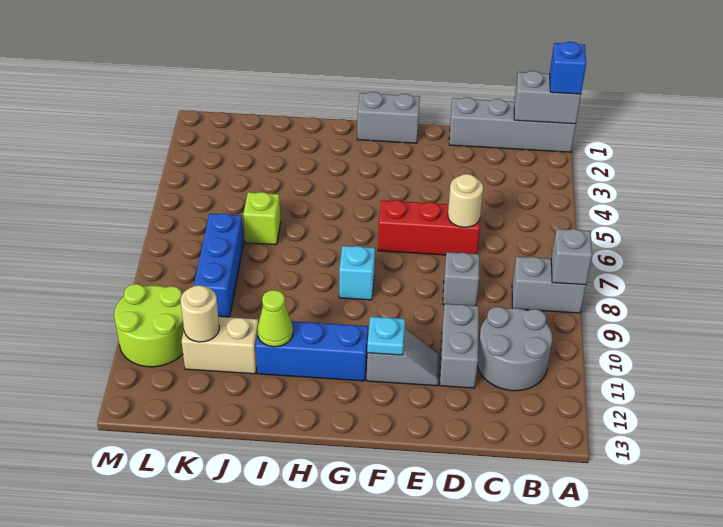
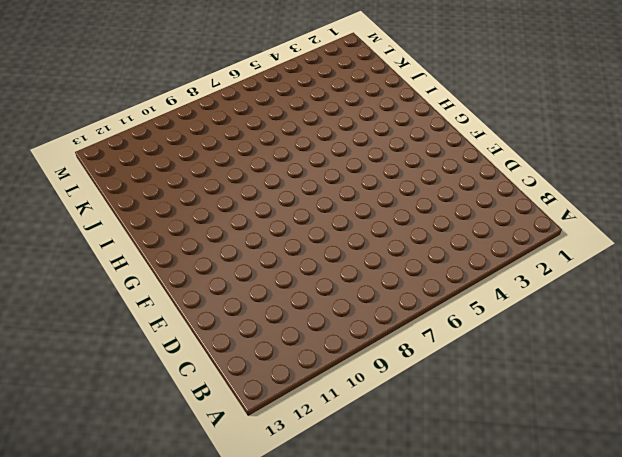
none -> grey 1x4 brick [449,97,576,152]
none -> grey 1x2 brick [512,257,586,313]
none -> grey 2x2 round brick [477,307,552,391]

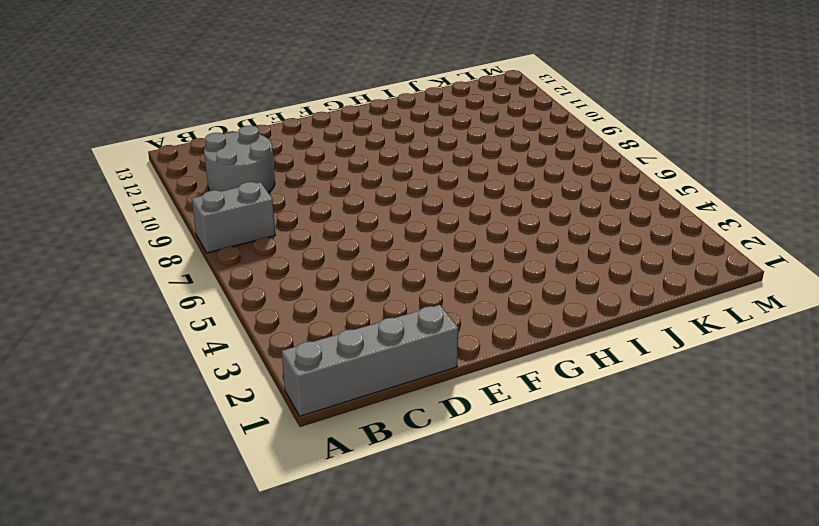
none -> red 1x3 brick [378,200,480,255]
none -> grey 1x1 brick [443,252,480,306]
none -> grey 1x2 brick [440,304,479,388]

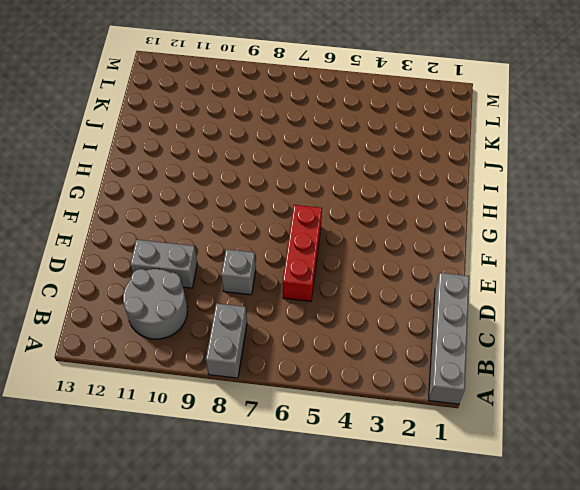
none -> grey 1x2 slope [367,329,439,386]
none -> grey 1x2 brick [357,92,420,143]
none -> cyan 1x1 brick [339,246,375,300]

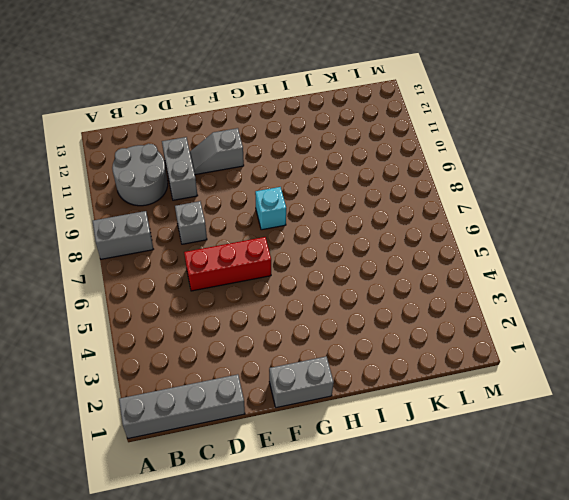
none -> blue 1x3 brick [256,321,368,381]
none -> lime 1x1 brick [243,192,281,245]
none -> tan 1x2 brick [182,317,258,374]

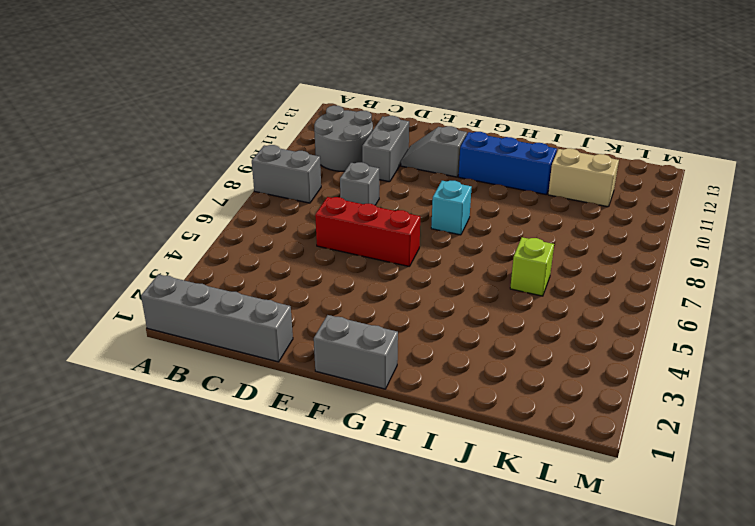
none -> blue 1x3 brick [194,213,244,317]
none -> lime 2x2 round brick [114,284,184,367]
none -> grey 1x2 brick [514,71,581,124]

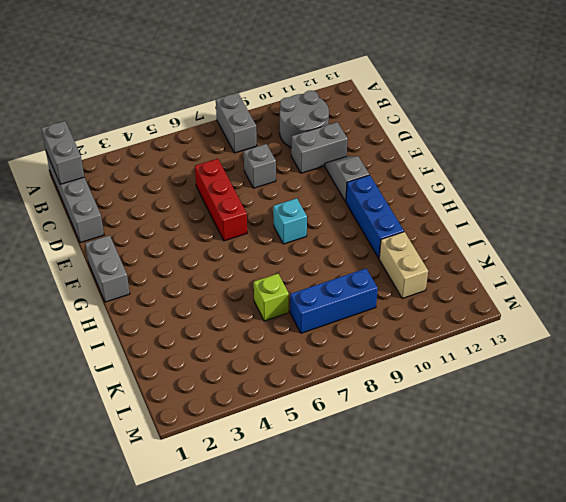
none -> lime 2x2 round brick [114,284,184,367]
none -> grey 1x1 brick [551,229,592,285]
none -> tan 1x1 round brick [448,174,483,227]

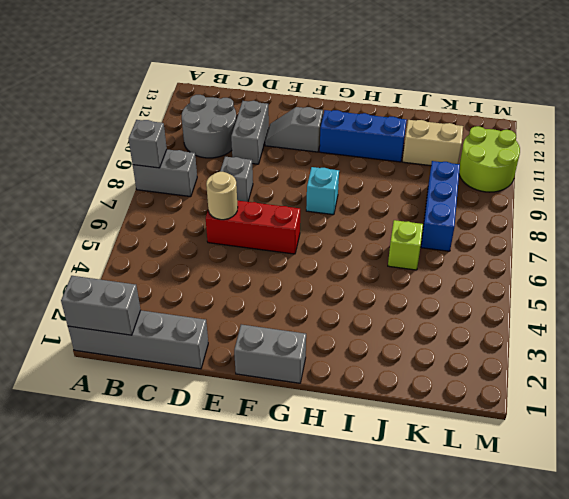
none -> cyan 1x1 plate [367,317,405,355]
none -> lime 1x1 cone [257,290,293,347]
none -> tan 1x1 round brick [181,285,219,342]

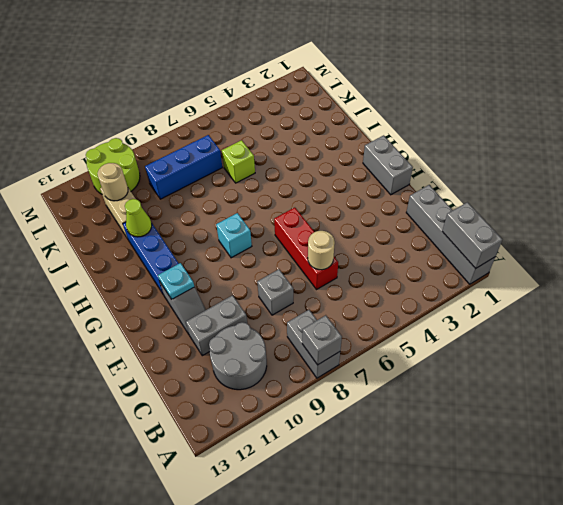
none -> blue 1x1 brick [550,42,586,94]

